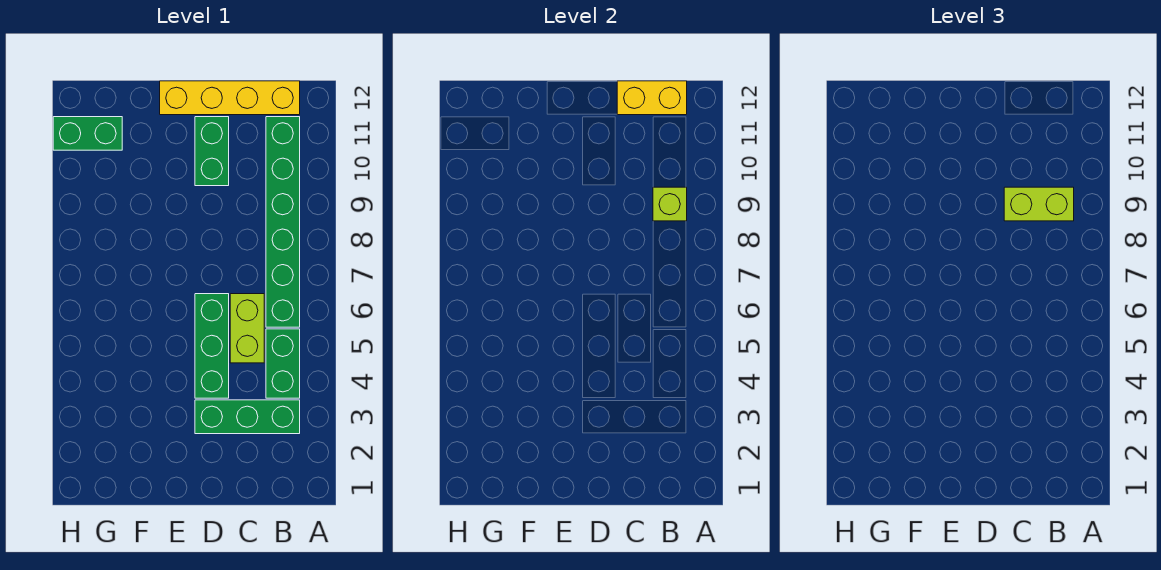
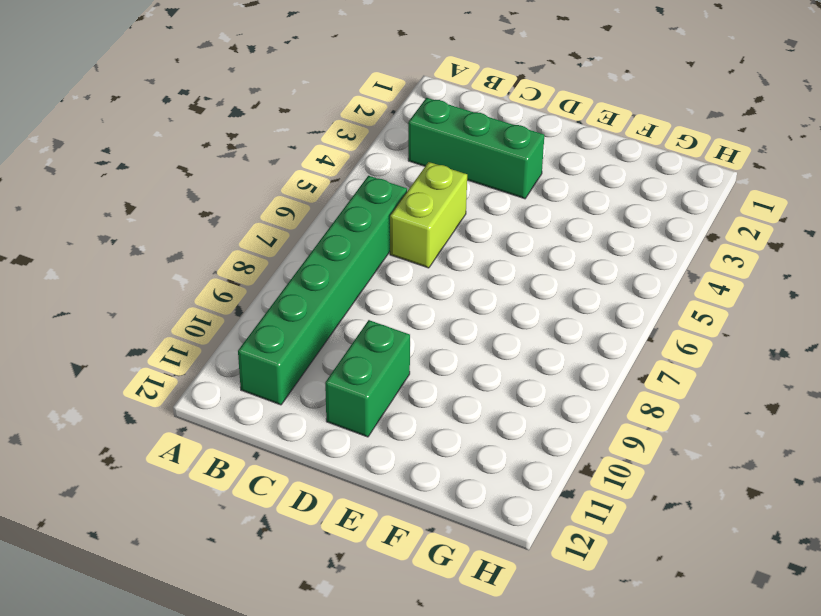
none -> green 1x2 brick [266,329,300,398]
none -> yellow 1x4 brick [160,81,300,115]

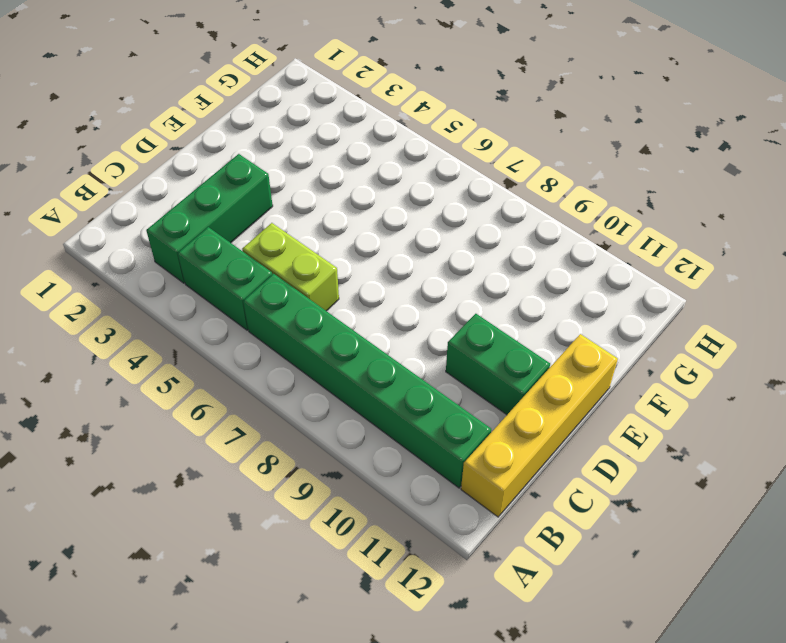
none -> green 1x3 brick [195,294,229,398]
none -> green 1x2 brick [53,117,122,150]

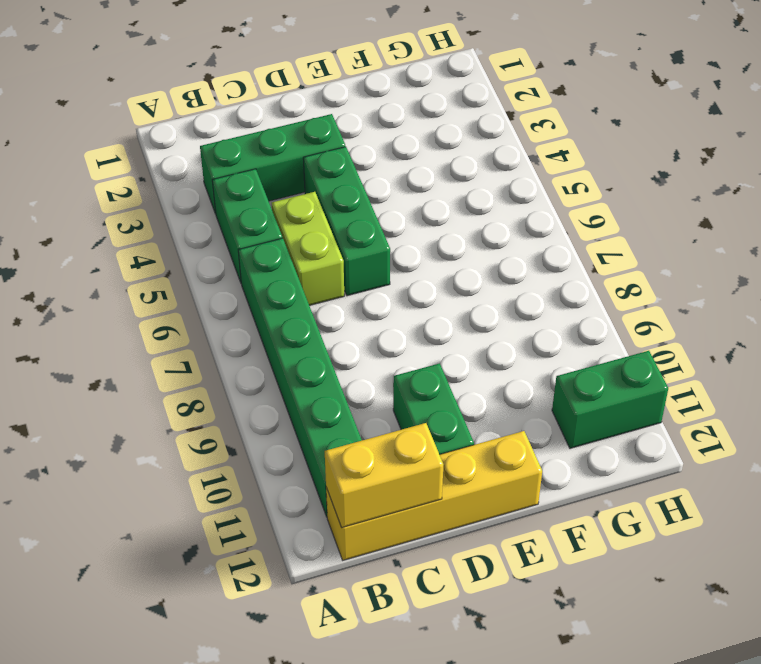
none -> lime 1x1 brick [653,187,687,221]
none -> lime 1x2 brick [1004,187,1074,221]

